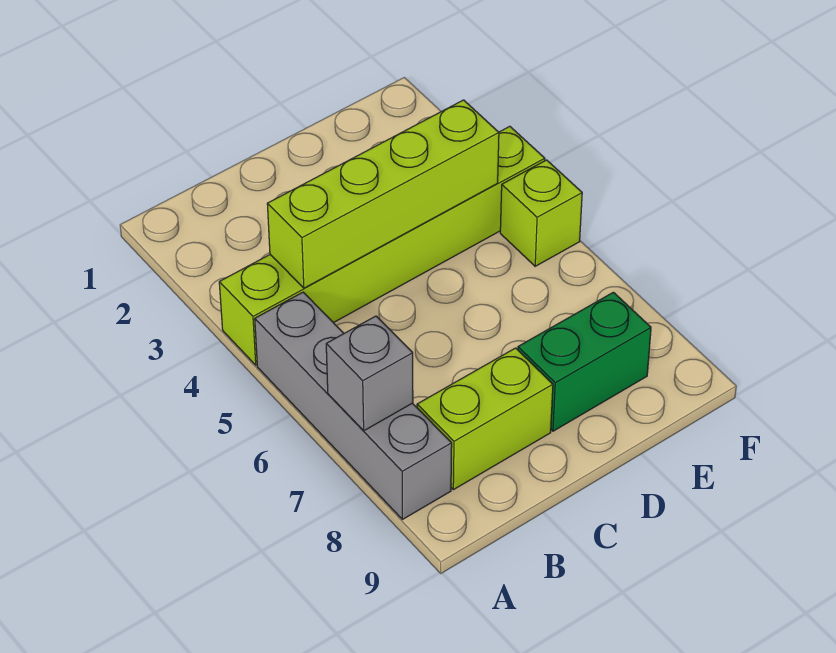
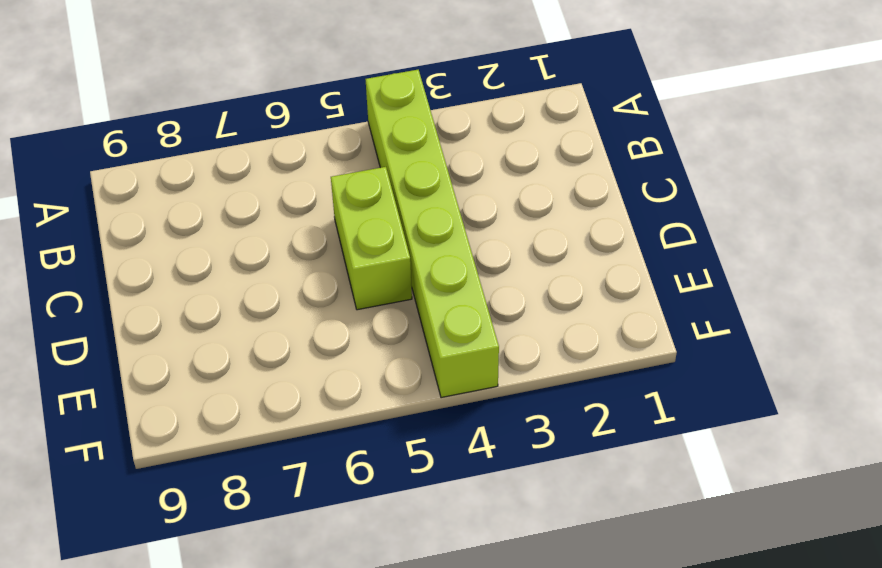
lime 1x2 brick [331,167,412,310] -> lime 1x2 brick moved to [417,348,553,490]
none -> grey 1x4 brick [255,292,452,519]
none -> green 1x2 brick [518,292,651,431]

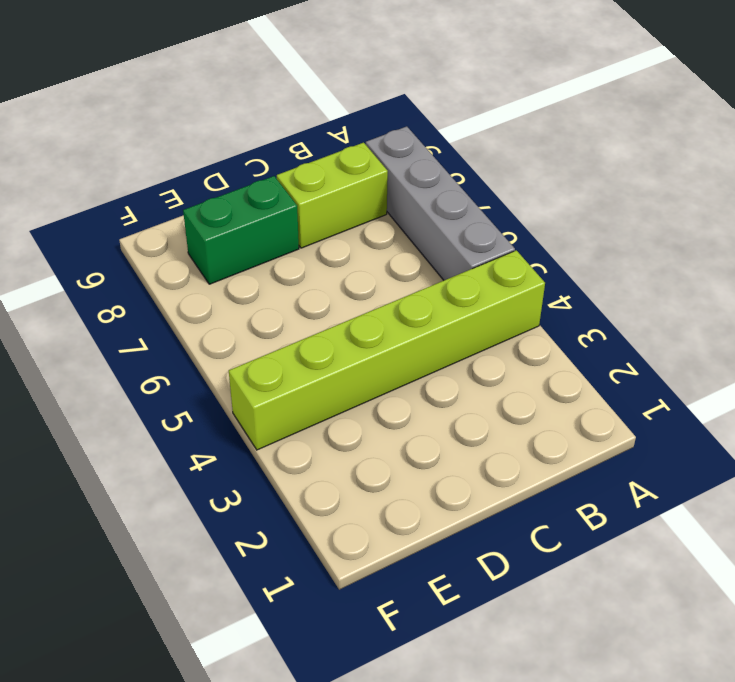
none -> lime 1x1 brick [500,160,582,266]
none -> grey 1x1 brick [326,316,413,431]

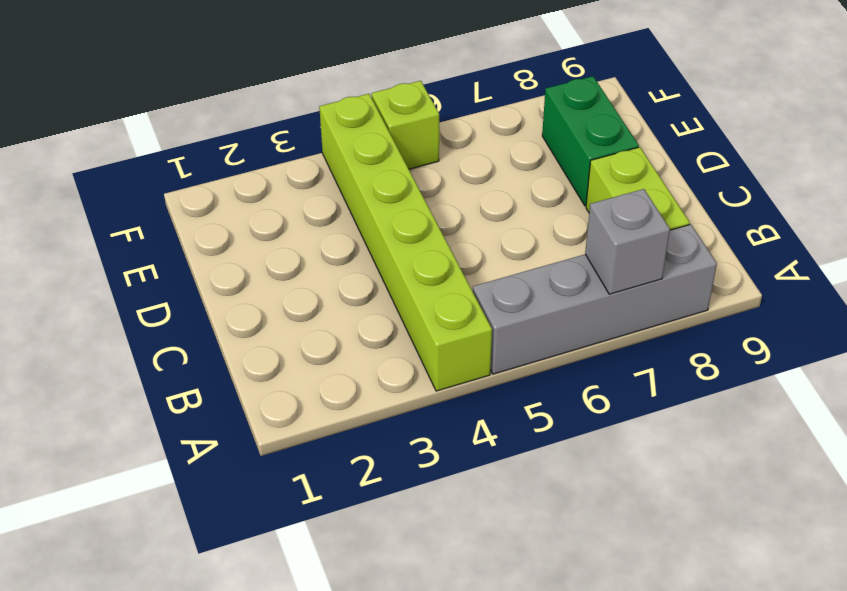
none -> lime 1x4 brick [267,100,499,288]

